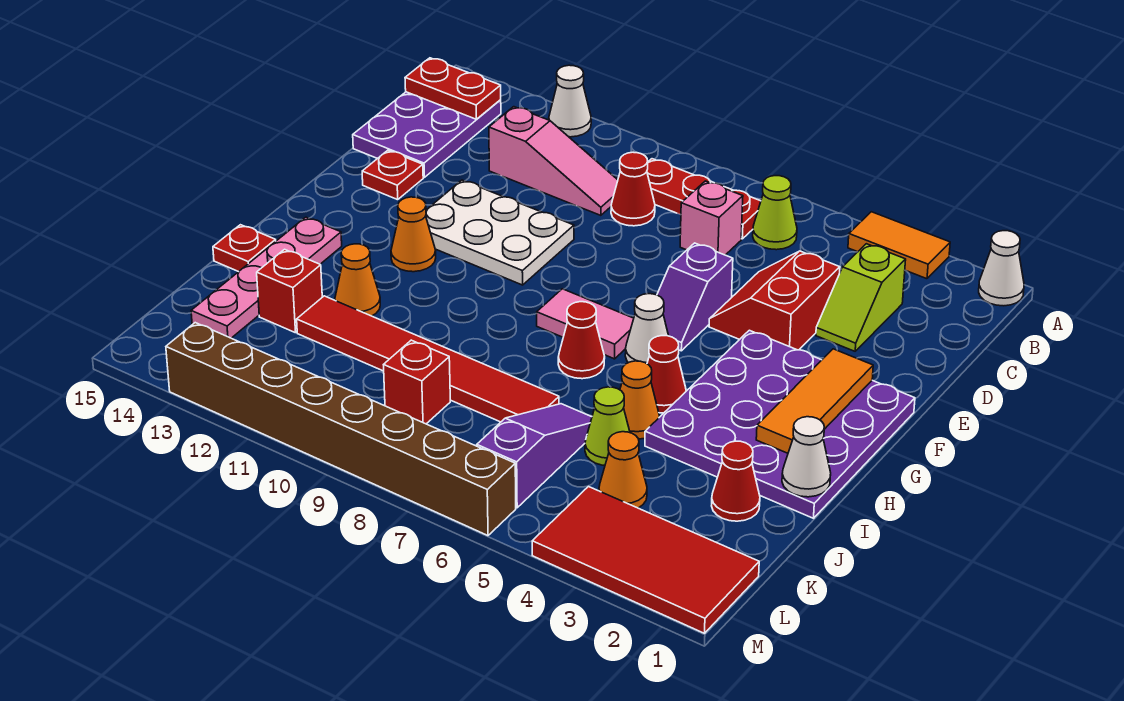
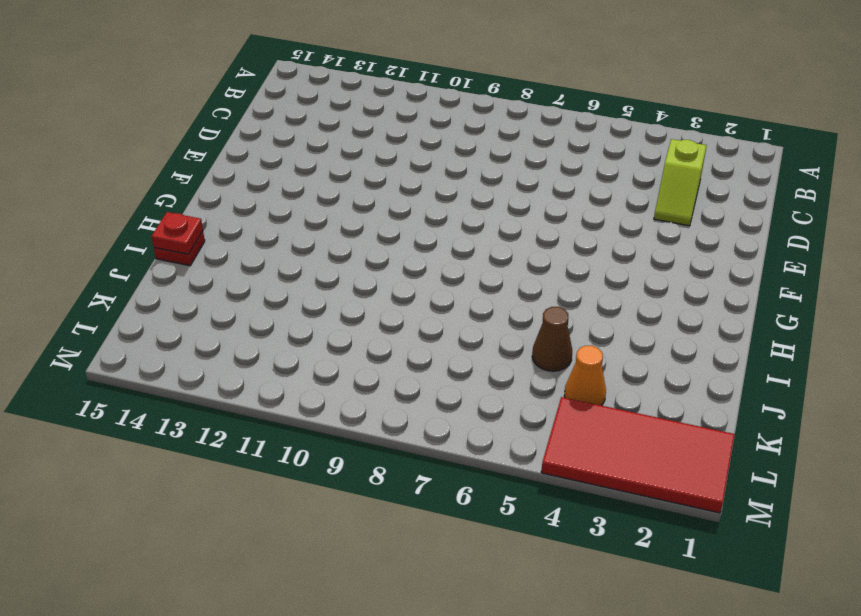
red 1x1 plate [152,212,203,254] -> red 1x1 plate moved to [362,150,423,200]
brown 1x1 cone [532,307,572,371] -> lime 1x1 cone [585,387,630,466]
none -> white 1x1 cone [979,231,1024,306]
none -> orange 1x2 tile [848,212,950,279]
none -> white 1x1 cone [549,65,591,137]
none -> lime 1x1 cone [753,176,797,250]

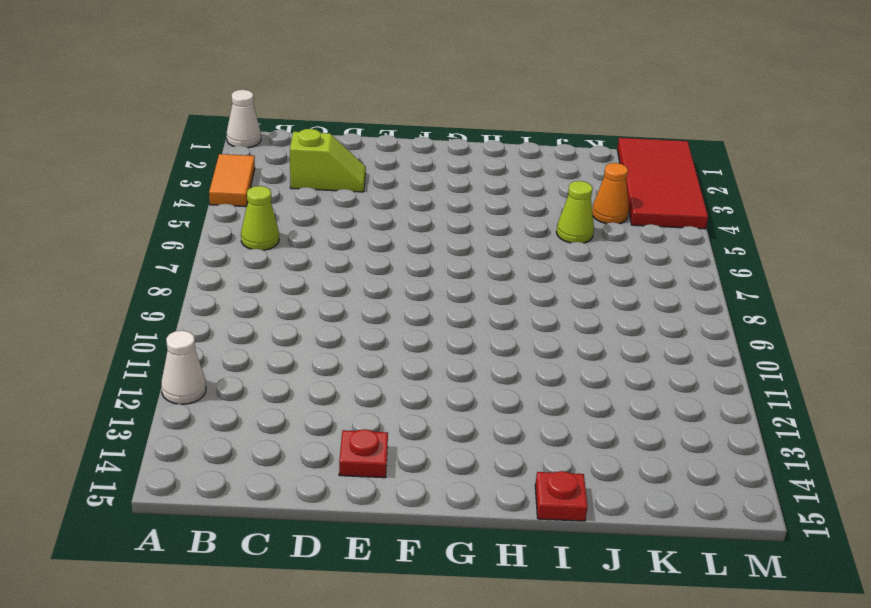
none -> red 1x3 plate [647,159,761,239]
none -> purple 2x3 plate [353,92,501,177]
none -> pink 1x1 brick [680,181,743,255]
none -> red 1x1 cone [611,152,655,226]

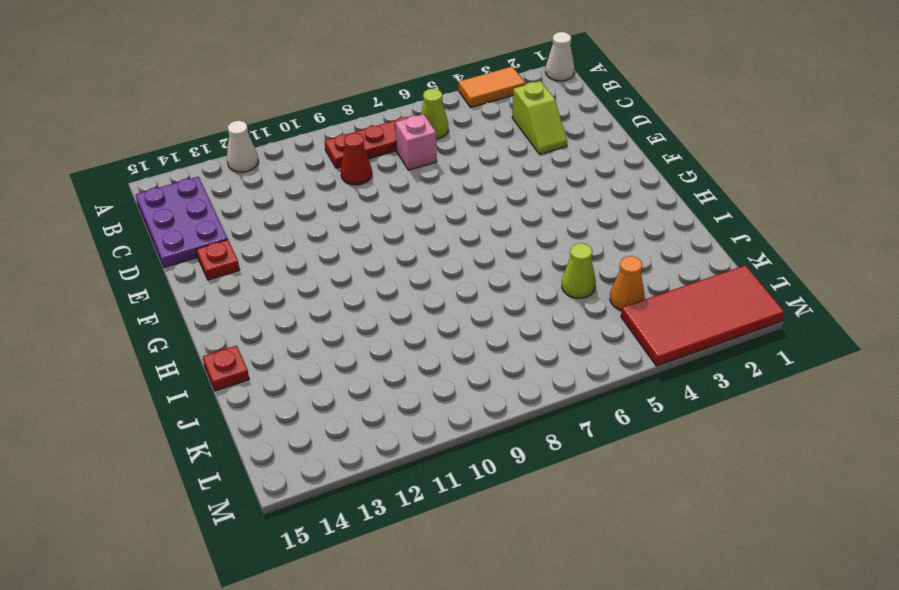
none -> pink 1x3 slope [489,107,618,215]
none -> red 2x2 slope [709,251,840,350]
none -> purple 1x2 slope [657,243,733,351]
none -> white 2x3 plate [426,180,574,285]

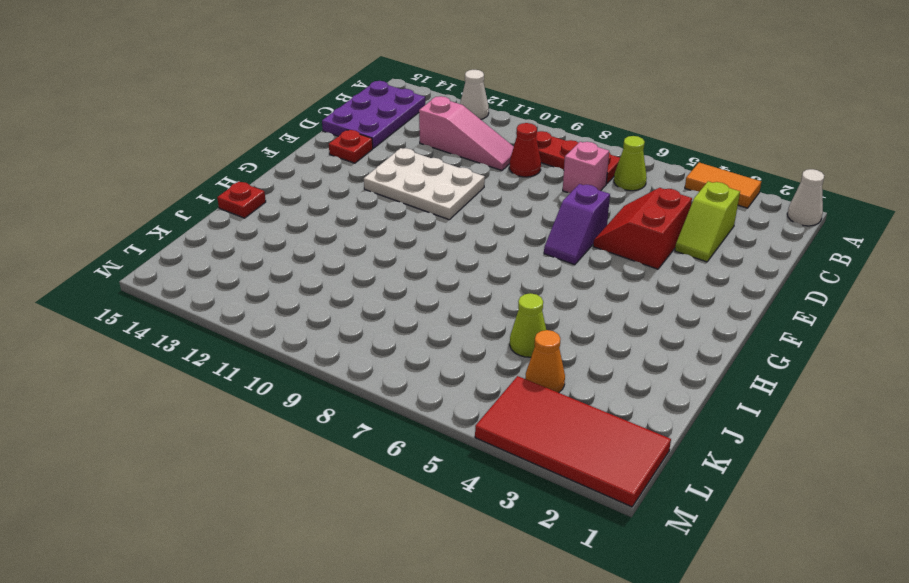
none -> purple 4x4 plate [645,330,915,518]
none -> white 1x1 cone [625,294,669,364]
none -> pink 1x2 tile [537,289,634,359]
none -> orange 1x1 cone [391,197,436,272]

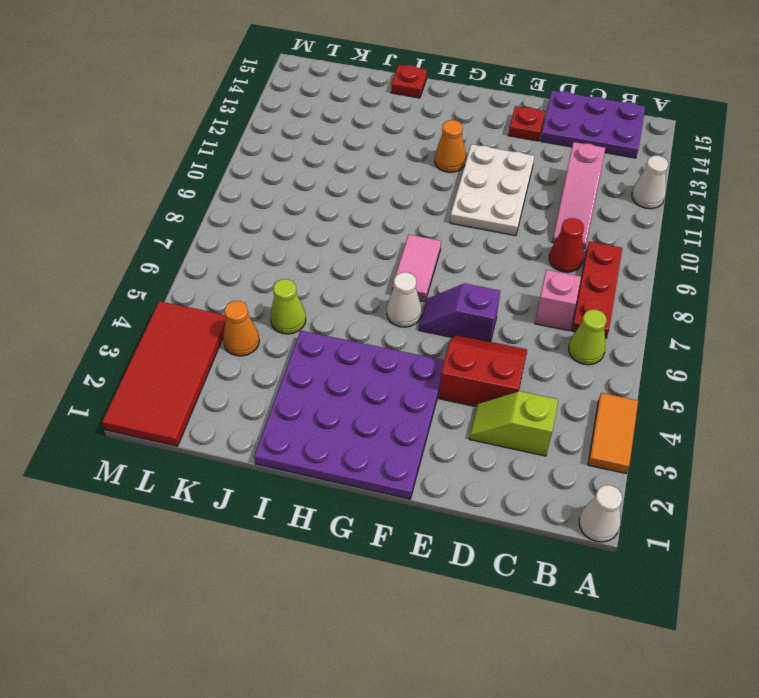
none -> red 1x1 cone [647,336,686,413]
none -> red 1x1 cone [558,302,605,379]
none -> pink 1x4 plate [191,217,342,338]
none -> orange 1x1 cone [620,361,660,439]

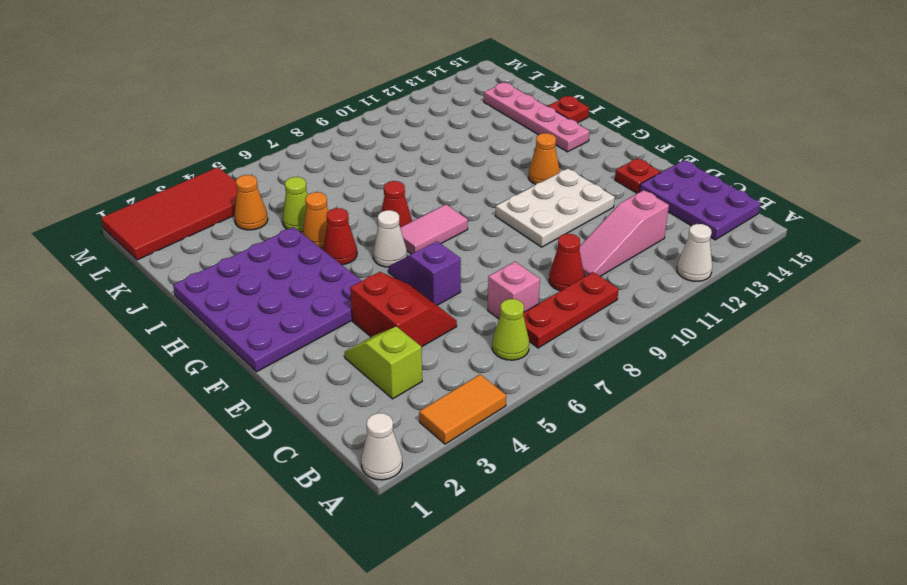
none -> orange 1x1 cone [335,244,380,316]
none -> red 1x1 cone [712,441,760,521]
none -> purple 1x3 slope [477,404,592,508]
none -> red 1x6 tile [297,296,559,422]

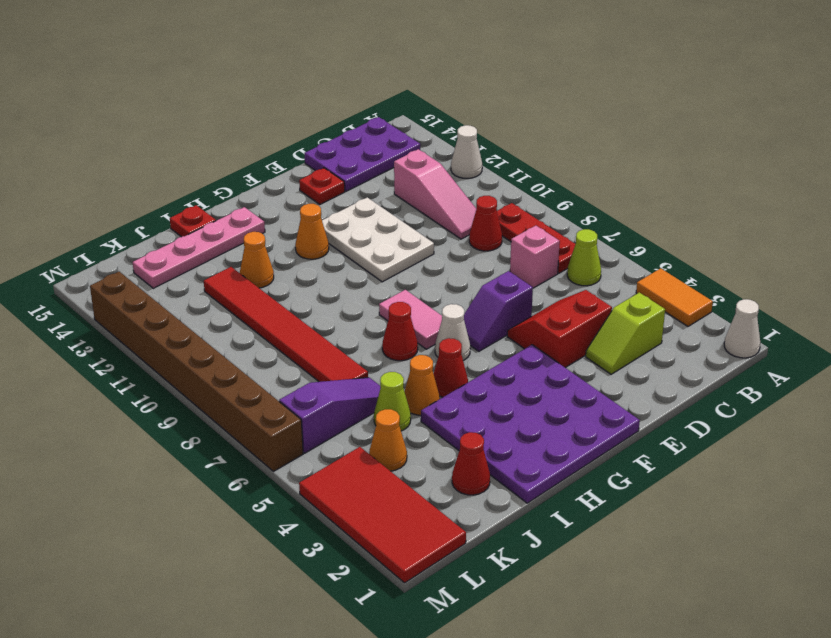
none -> red 1x1 brick [257,249,322,333]
none -> red 1x1 brick [384,340,450,424]
none -> red 1x2 plate [405,58,501,119]
none -> orange 1x3 tile [756,349,873,453]

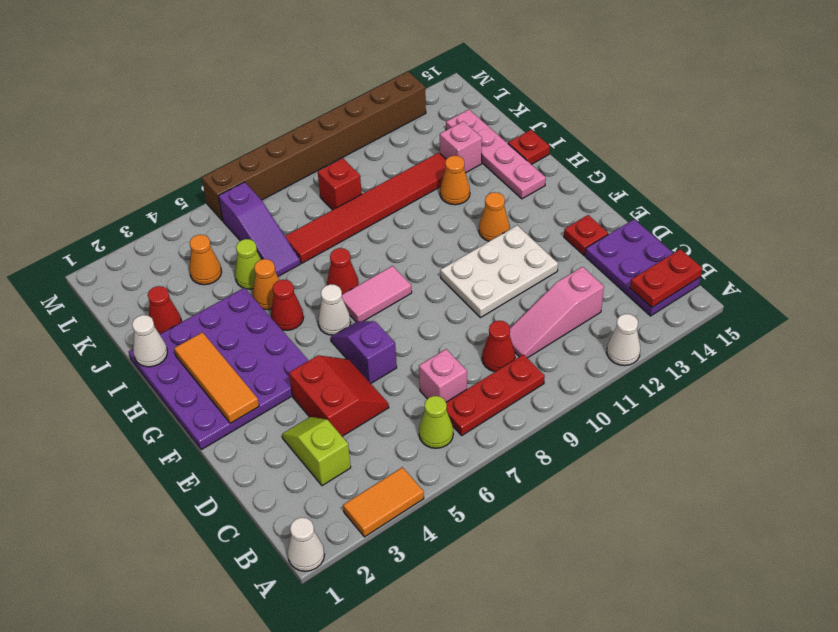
pink 1x1 brick [440,121,482,173] -> red 1x1 brick [257,249,322,333]
none -> red 2x4 tile [532,487,759,633]

